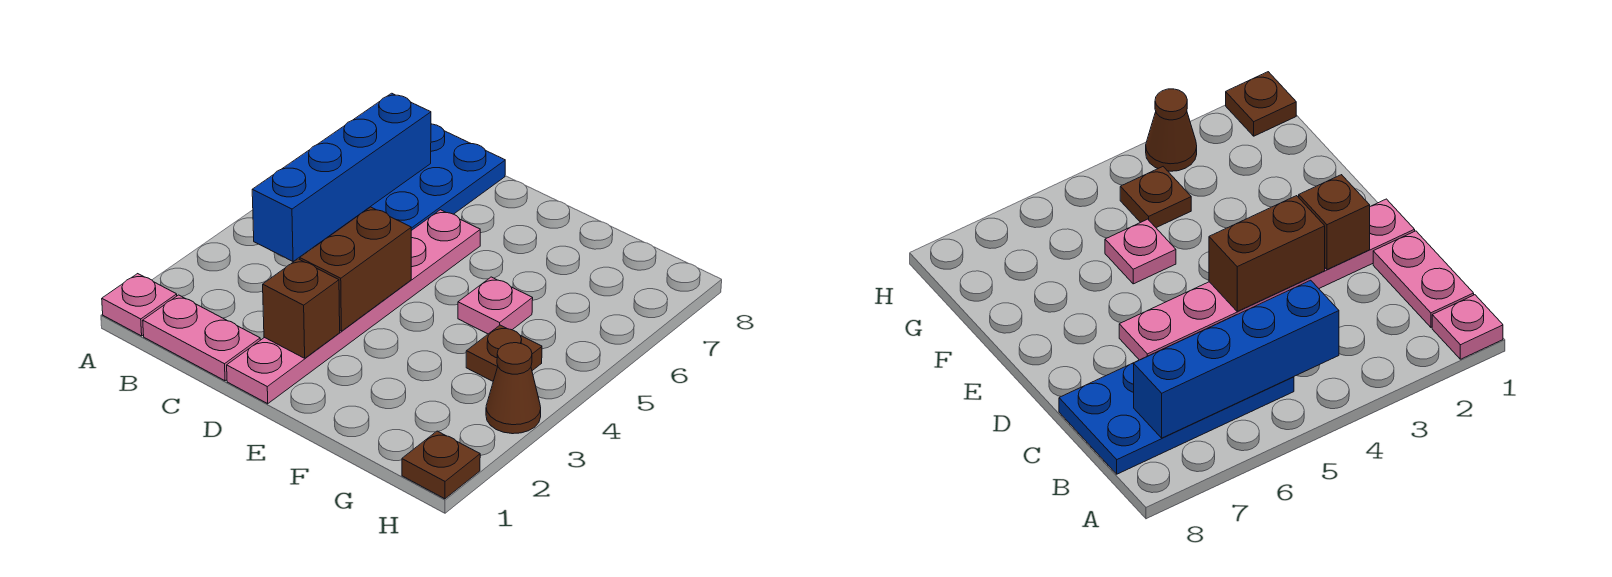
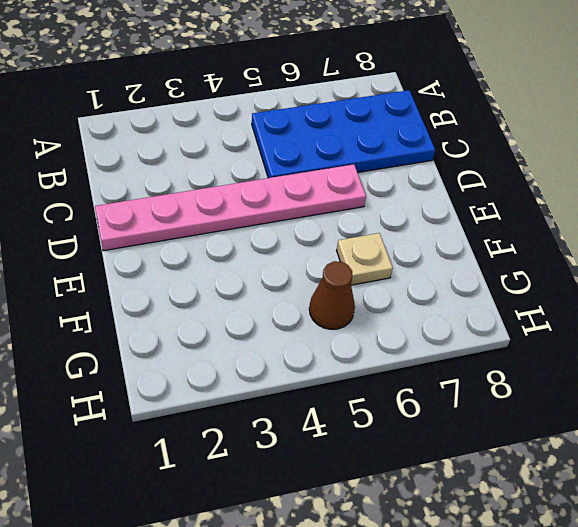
tan 1x1 plate [337,233,393,285] -> none
brown 1x1 cone [309,261,355,329] -> brown 1x1 cone moved to [486,343,541,434]
none -> pink 1x1 plate [102,274,177,336]
none -> pink 1x2 plate [143,295,260,381]

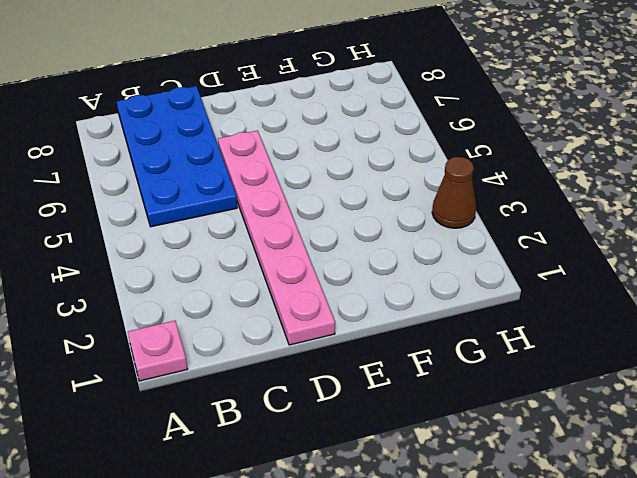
none -> pink 1x2 plate [143,295,260,381]
none -> pink 1x1 plate [458,277,533,334]

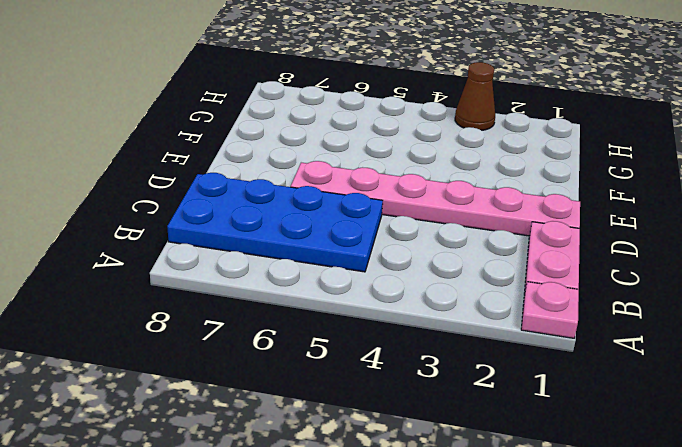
none -> pink 1x1 plate [458,277,533,334]
none -> brown 1x1 plate [466,325,542,381]

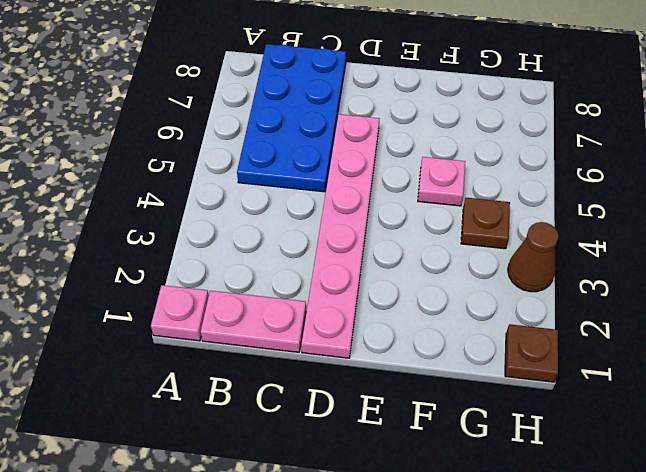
none -> blue 1x4 brick [252,93,431,261]
none -> brown 1x1 brick [263,259,340,358]

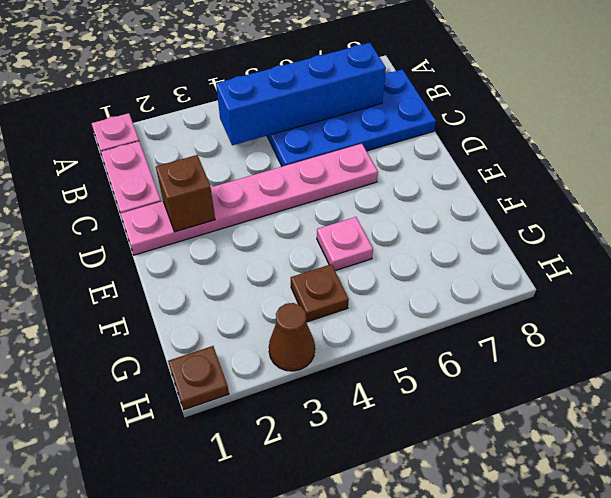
none -> brown 1x2 brick [300,207,411,331]

